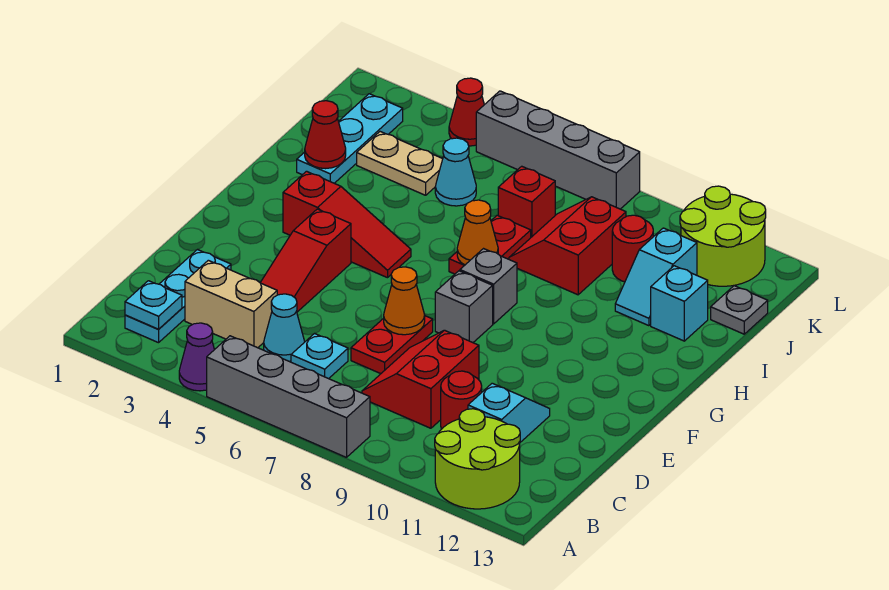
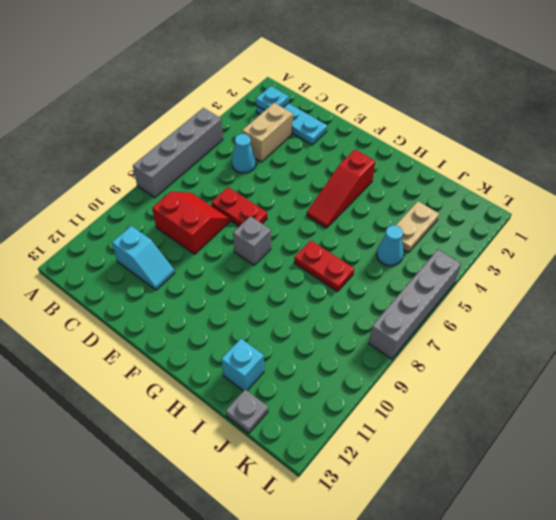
none -> purple 1x1 cone [179,323,214,391]
none -> lime 2x2 round brick [435,409,520,509]
none -> cyan 1x1 plate [291,334,348,379]
none -> red 1x1 round brick [441,371,482,429]

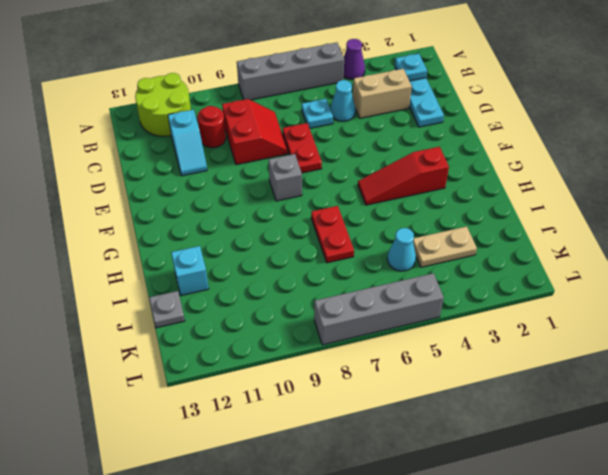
none -> red 1x3 slope [260,209,351,312]
none -> grey 1x1 brick [460,249,517,324]
none -> cyan 1x3 plate [297,94,403,183]
none -> red 2x2 slope [509,197,626,295]

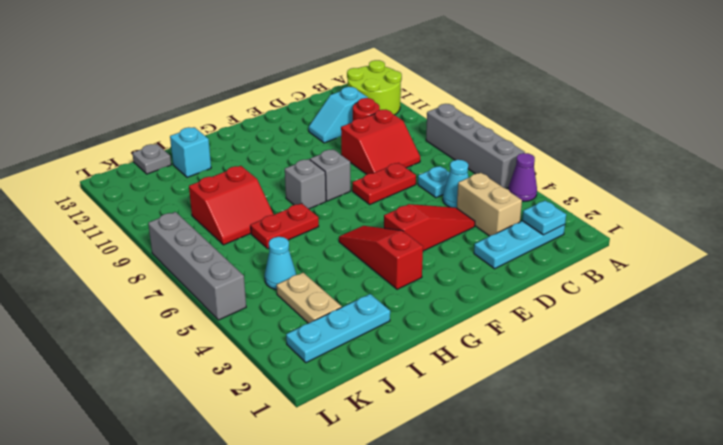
none -> cyan 1x2 slope [615,228,697,326]
none -> red 1x1 brick [498,166,555,237]
none -> red 1x1 round brick [612,215,653,282]
none -> lime 2x2 round brick [680,186,766,286]

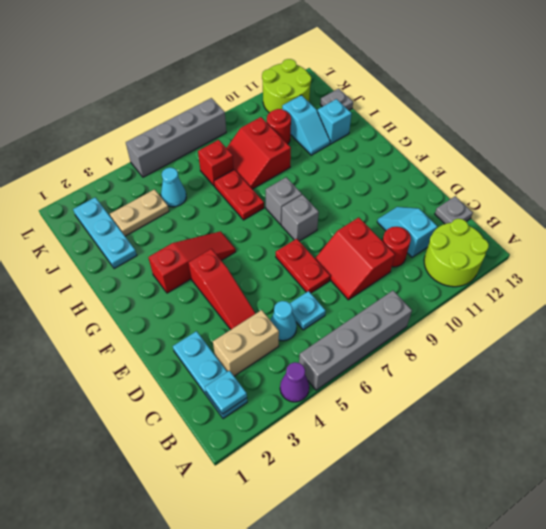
grey 1x1 plate [435,196,473,224] -> none
none -> red 1x1 cone [449,78,484,146]
none -> orange 1x1 cone [384,267,425,335]
none -> orange 1x1 cone [457,200,498,265]
none -> red 1x1 cone [305,101,346,169]

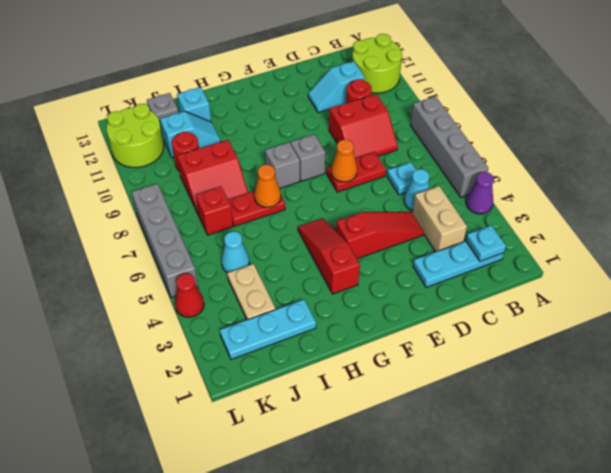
none -> red 1x1 cone [305,101,346,169]

